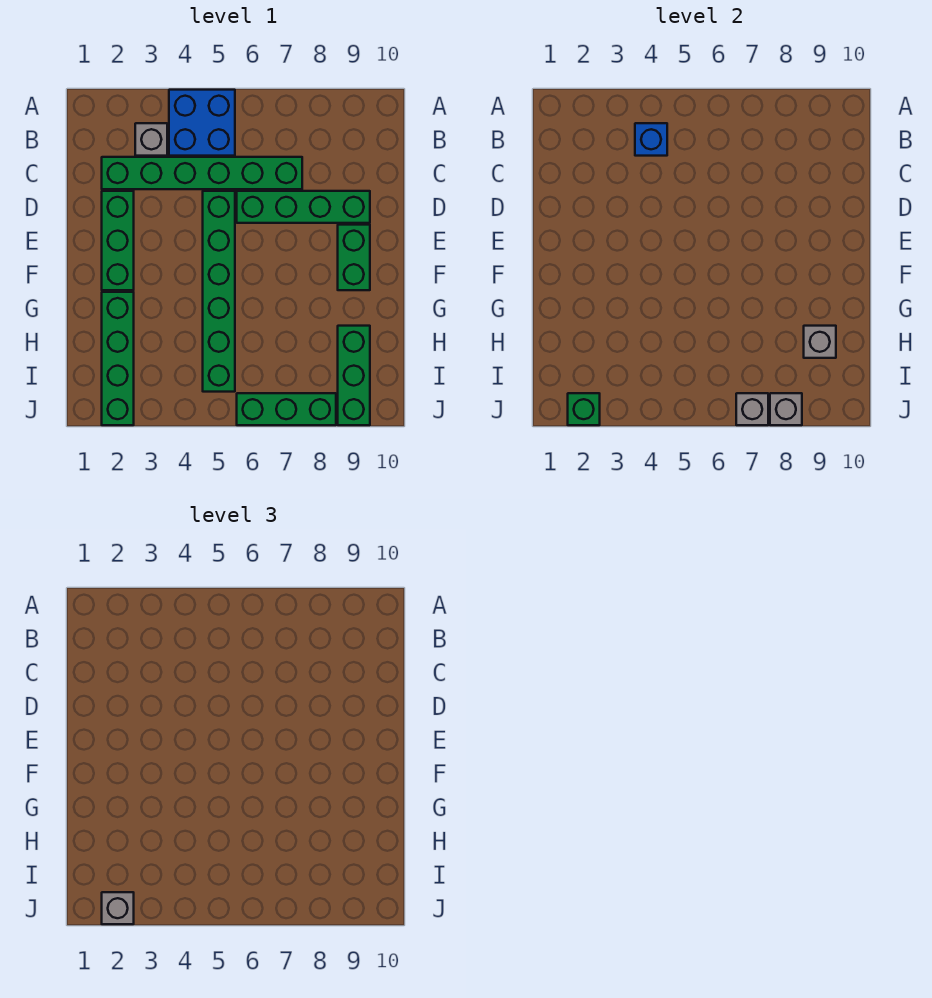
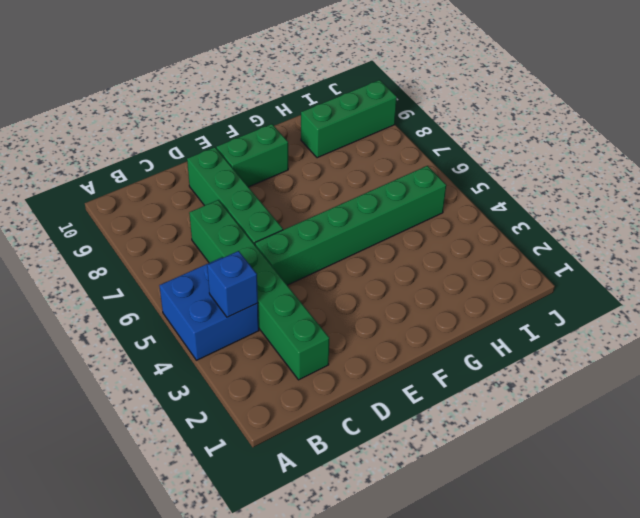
none -> grey 1x1 brick [135,123,167,156]
none -> green 1x3 brick [102,191,134,290]
none -> green 1x4 brick [102,292,134,425]

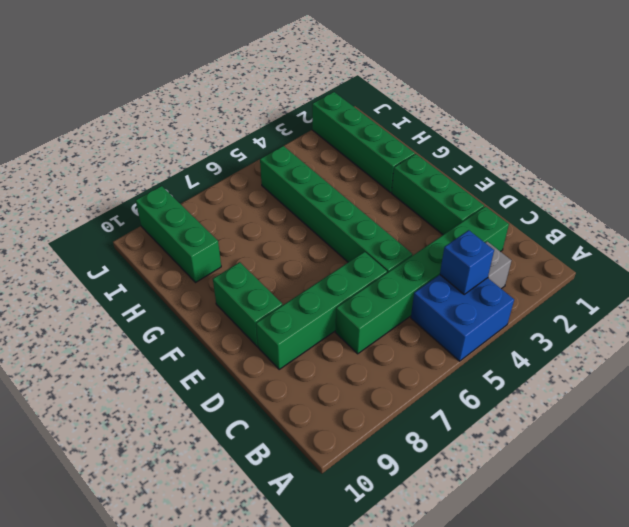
none -> green 1x3 brick [237,393,336,425]
none -> grey 1x1 brick [804,326,836,358]
none -> green 1x1 brick [568,393,600,425]

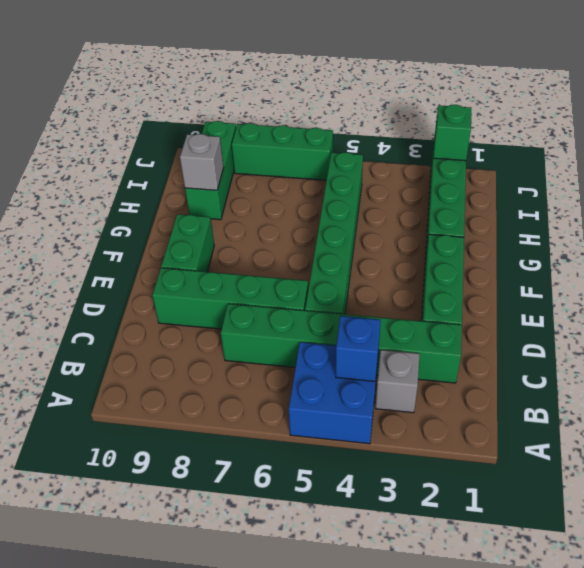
none -> grey 1x1 brick [736,393,768,425]
none -> grey 1x1 brick [770,393,802,425]
none -> grey 1x1 brick [102,892,134,924]

